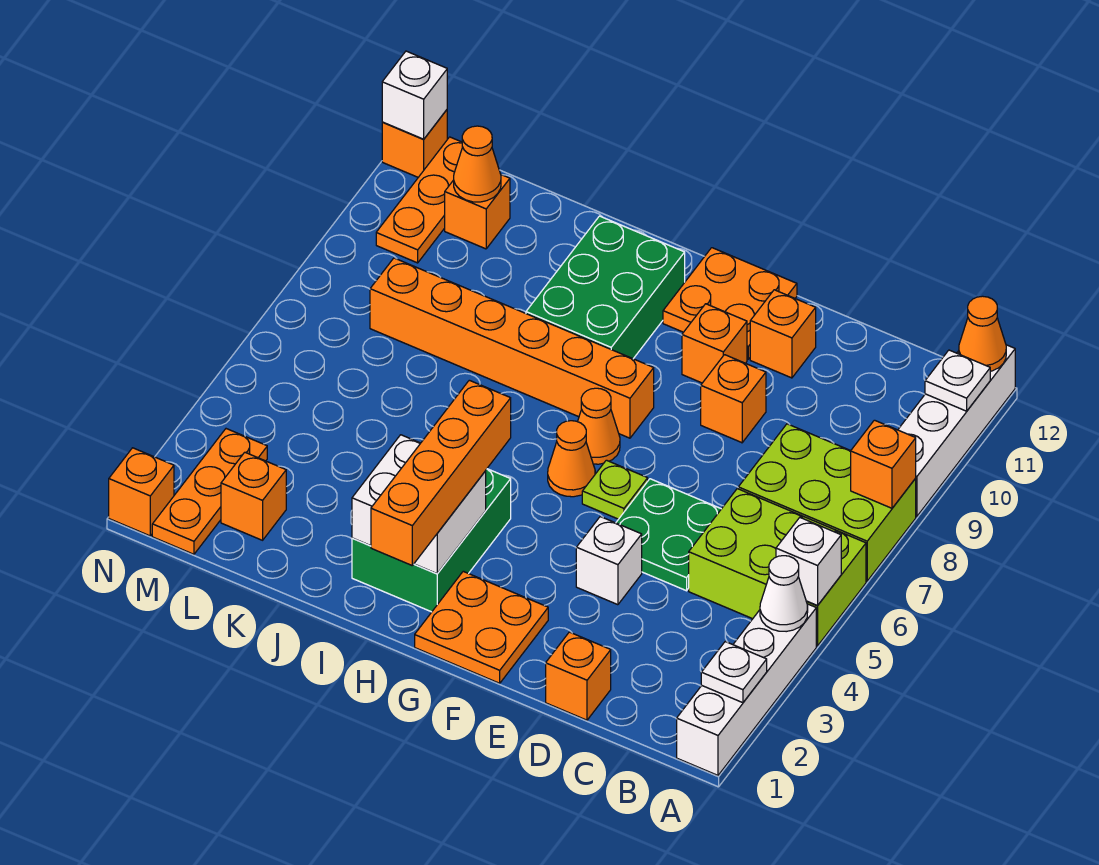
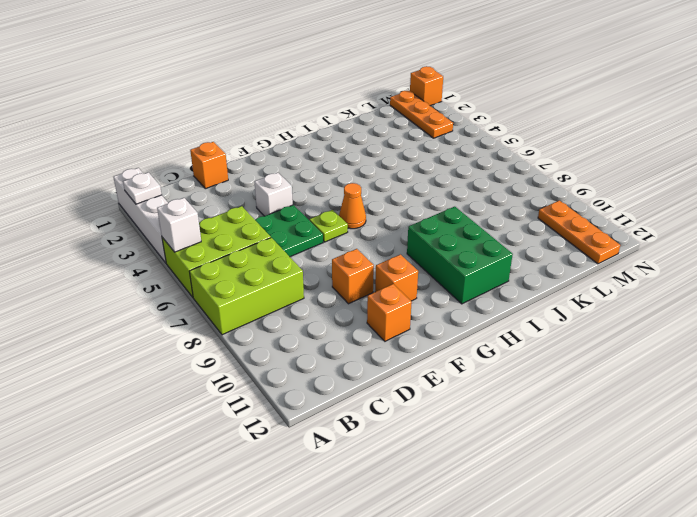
none -> white 1x4 brick [898,345,1015,516]
none -> orange 2x2 plate [415,571,548,683]
none -> orange 2x2 plate [663,248,797,359]
none -> orange 1x1 cone [578,388,620,464]

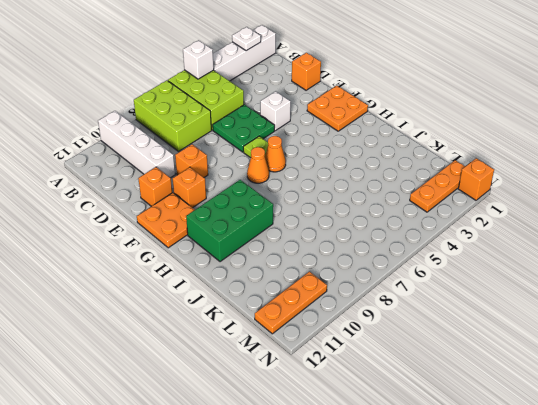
white 1x4 brick [98,111,175,178] -> white 1x4 brick turned to [898,345,1015,516]
none -> orange 1x6 brick [370,258,654,438]
none -> green 2x3 brick [352,469,511,612]
none -> orange 1x1 brick [221,452,286,540]
none -> orange 1x1 brick [445,175,510,249]

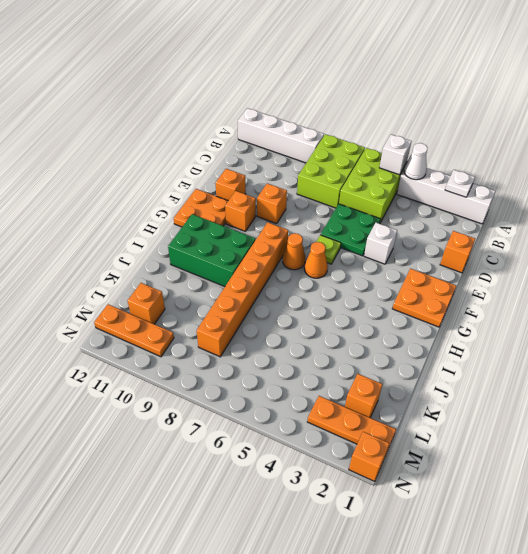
none -> green 2x3 brick [352,469,511,612]
none -> orange 1x1 brick [382,110,447,177]
none -> orange 1x1 brick [851,420,916,508]
none -> white 1x1 plate [925,350,990,411]

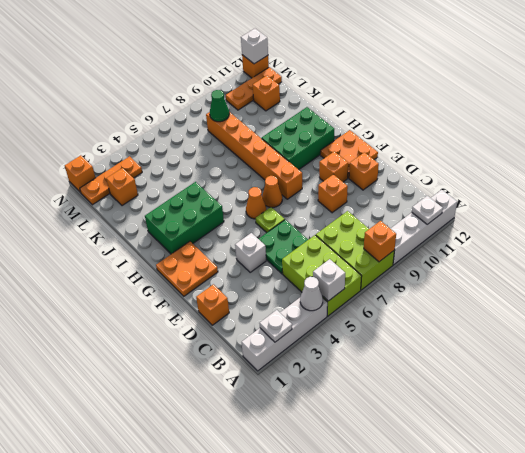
green 1x1 cone [210,90,229,122] -> none
none -> orange 1x1 cone [959,296,1006,371]
none -> white 2x2 brick [352,435,486,574]
none -> orange 1x1 cone [454,126,501,202]
none -> orange 1x4 brick [371,380,511,565]

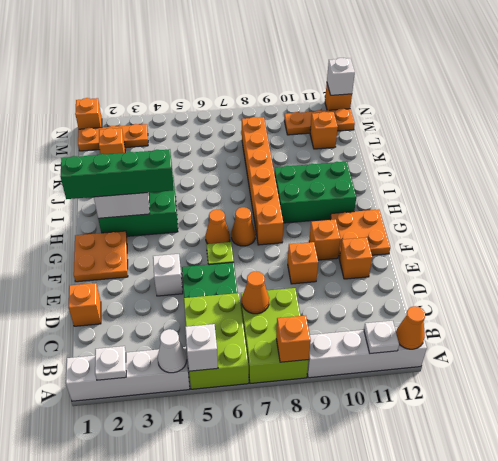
orange 1x1 cone [242,271,269,314] -> orange 1x1 cone moved to [454,126,501,202]
green 1x4 brick [60,149,174,199] -> orange 1x4 brick [371,380,511,565]

